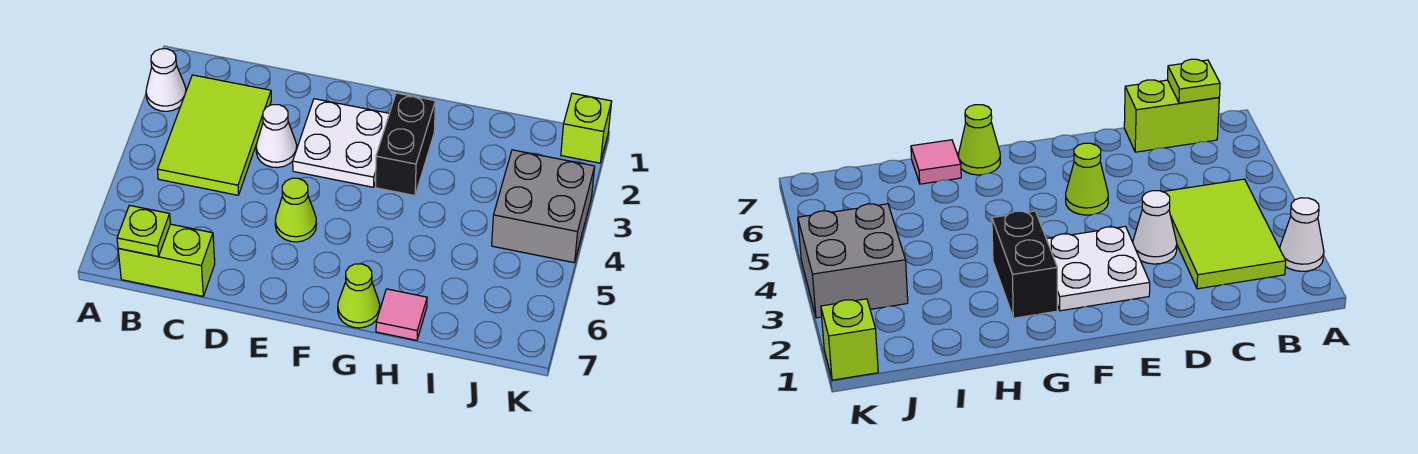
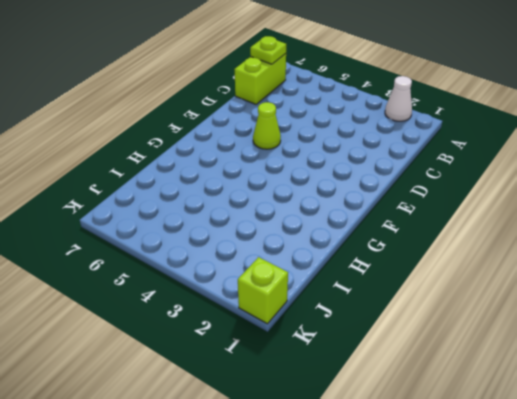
none -> lime 2x3 tile [157,75,271,195]
none -> white 1x1 cone [256,105,297,168]
none -> white 2x2 plate [293,99,389,187]

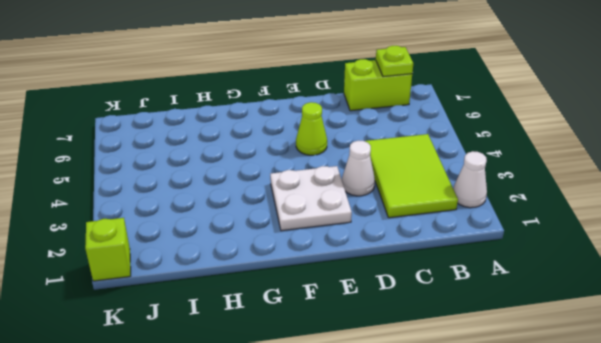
none -> black 1x2 brick [376,93,435,196]
none -> lime 1x1 cone [338,264,380,328]
none -> pink 1x1 tile [376,289,427,340]

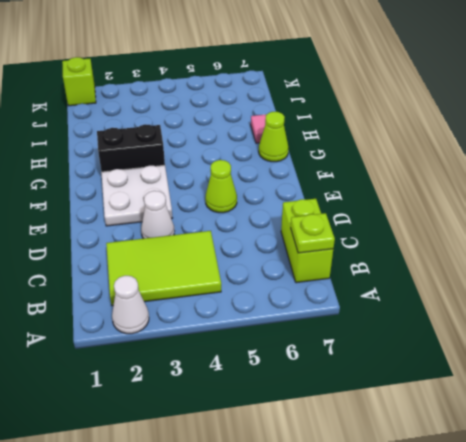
none -> grey 2x2 brick [492,150,595,263]

